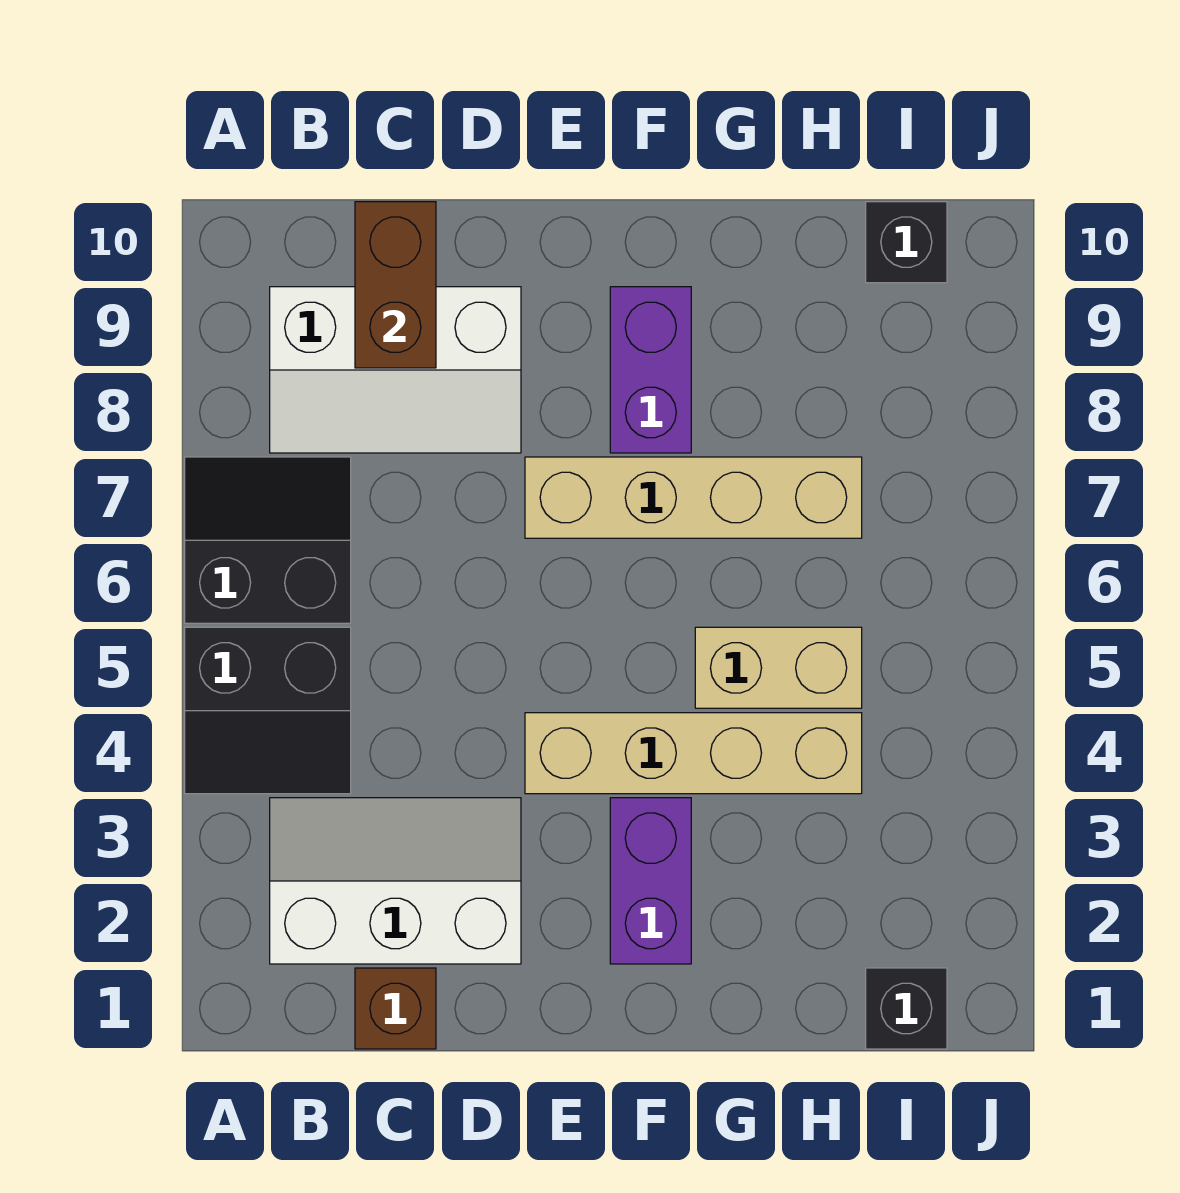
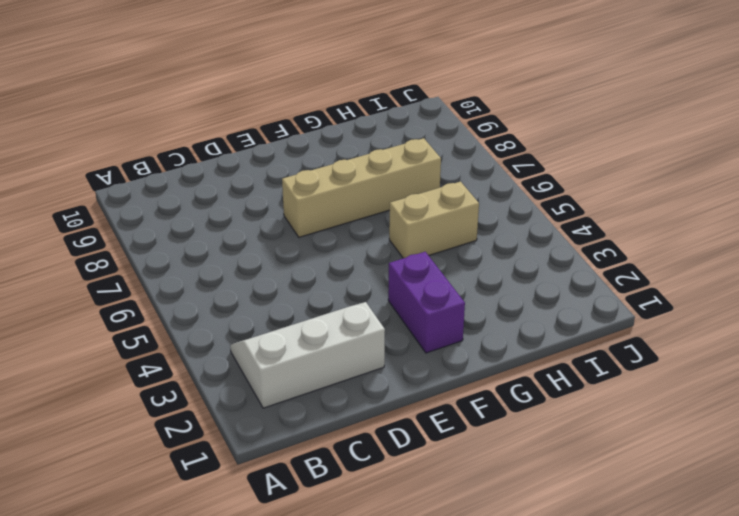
none -> black 2x2 slope [185,627,351,794]
none -> black 2x2 slope [185,457,351,623]
none -> white 2x3 slope [270,287,521,453]

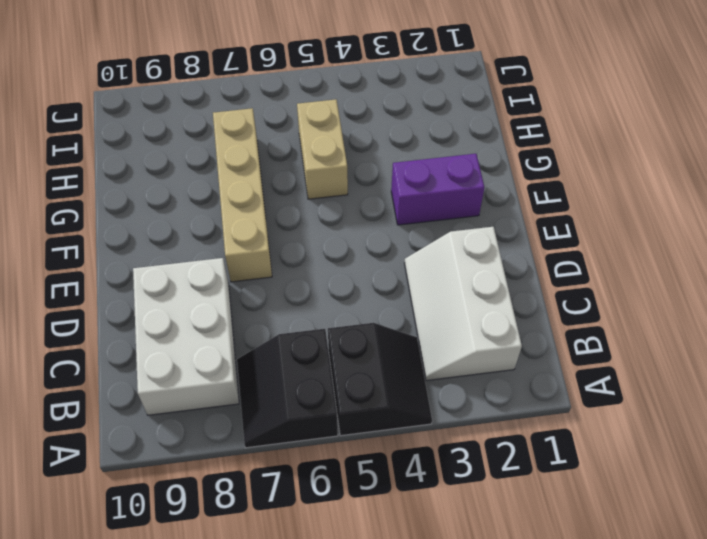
white 2x3 brick [133,258,239,415] -> white 2x3 slope [270,287,521,453]
none -> brown 1x1 brick [355,968,436,1049]
none -> tan 1x4 brick [525,713,862,794]
none -> purple 1x2 brick [610,287,691,453]

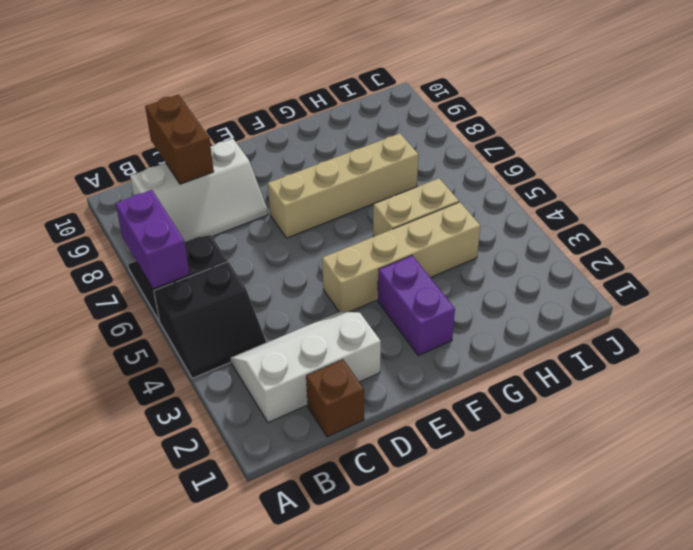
purple 1x2 brick [115,190,190,289] -> purple 1x2 brick moved to [610,287,691,453]
none -> black 1x1 brick [866,968,947,1049]
none -> black 1x1 brick [866,202,947,283]

